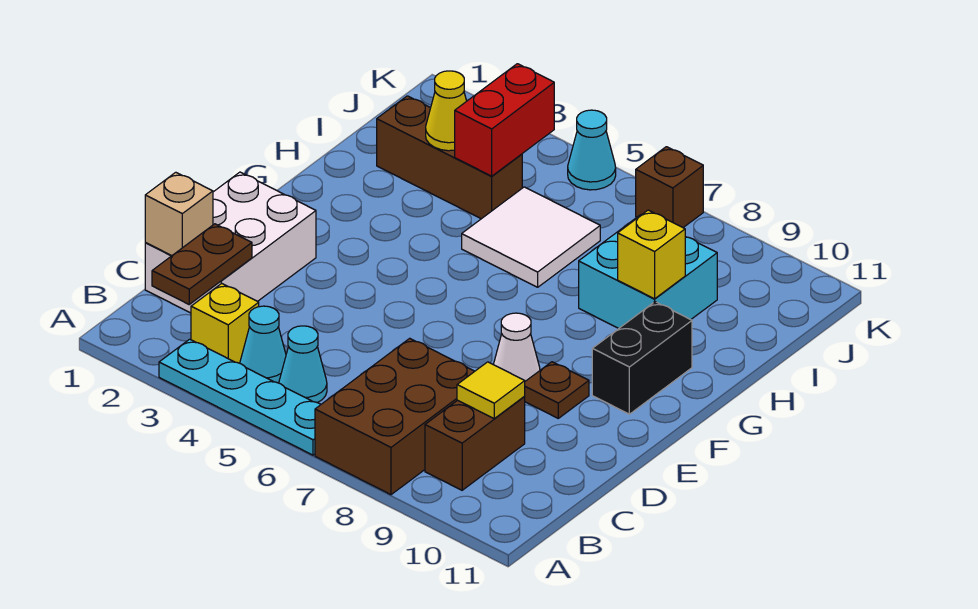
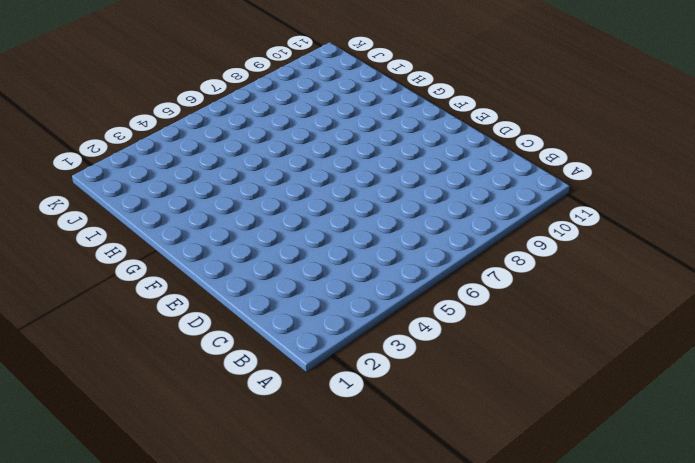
none -> cyan 1x4 plate [159,339,321,455]
none -> brown 2x3 brick [315,338,475,495]
none -> yellow 1x1 brick [191,283,259,363]

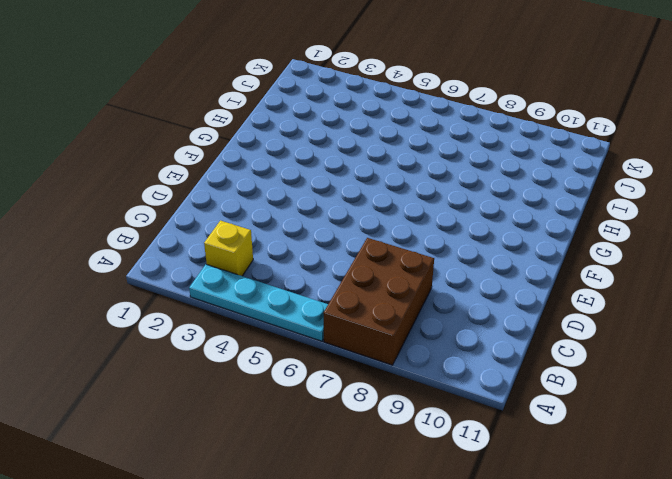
none -> cyan 1x1 cone [240,306,286,383]
none -> cyan 1x1 cone [279,326,327,403]
none -> brown 1x2 brick [425,396,525,490]

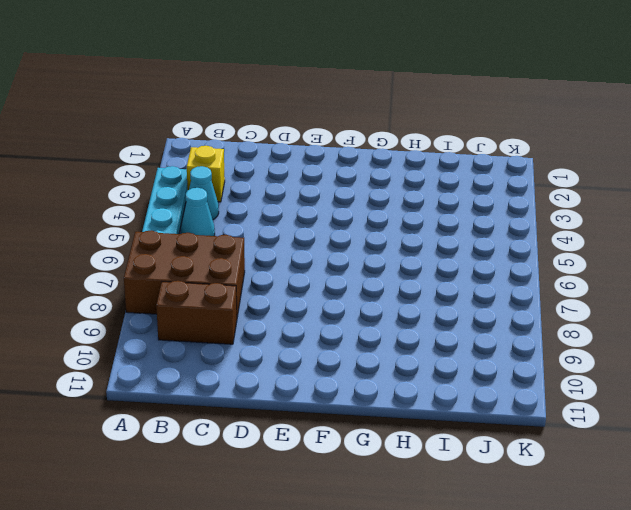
none -> white 2x3 brick [145,172,316,313]
none -> white 1x1 cone [493,313,540,381]
none -> brown 1x1 plate [525,362,589,418]

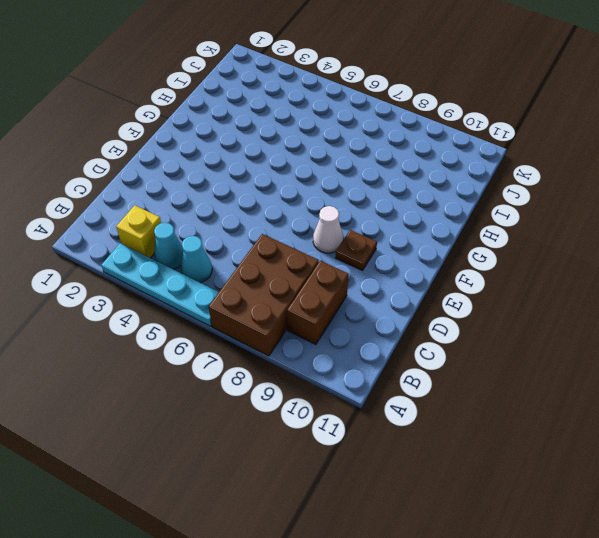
none -> white 2x3 brick [145,172,316,313]
none -> black 1x2 brick [592,302,692,414]
none -> white 2x2 tile [462,187,600,287]

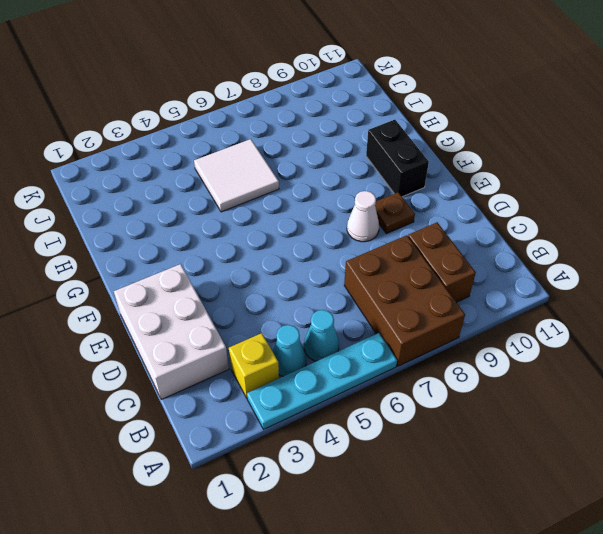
none -> cyan 2x2 brick [579,214,717,329]
none -> brown 1x3 brick [377,96,522,219]
none -> cyan 1x1 cone [568,110,616,190]

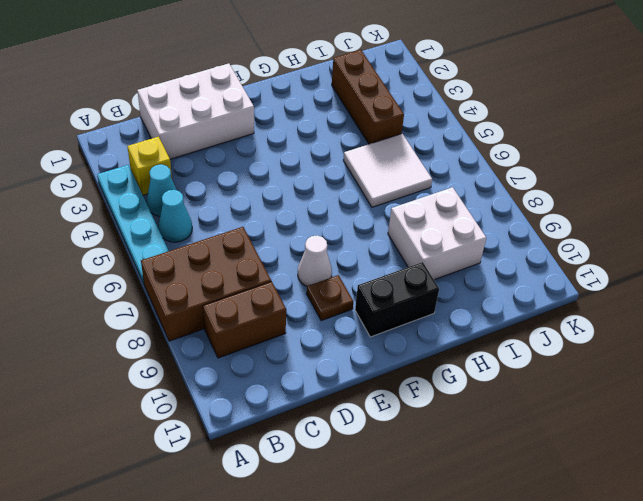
white 2x2 brick [388,187,486,280] -> cyan 2x2 brick [579,214,717,329]
none -> cyan 1x1 cone [568,110,616,190]
none -> brown 1x1 brick [636,147,703,227]
none -> brown 1x2 plate [152,224,252,304]

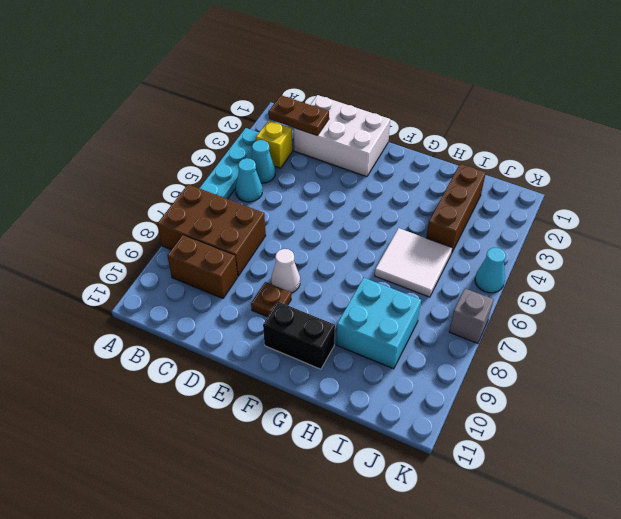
grey 1x1 brick [449,289,494,343] -> brown 1x1 brick [636,147,703,227]
none -> tan 1x1 brick [145,172,213,256]
none -> yellow 1x1 tile [457,362,525,418]
none -> yellow 1x1 brick [618,210,685,299]

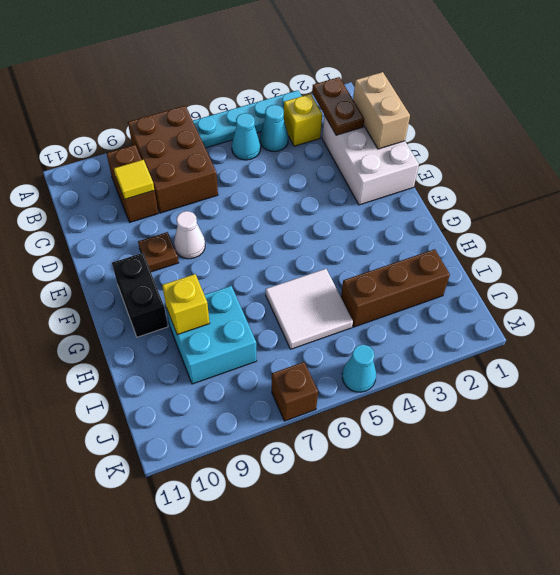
tan 1x2 brick [353,72,410,149] -> tan 1x1 brick [145,172,213,256]
none -> yellow 1x1 cone [426,71,467,151]
none -> red 1x2 brick [455,64,554,176]

